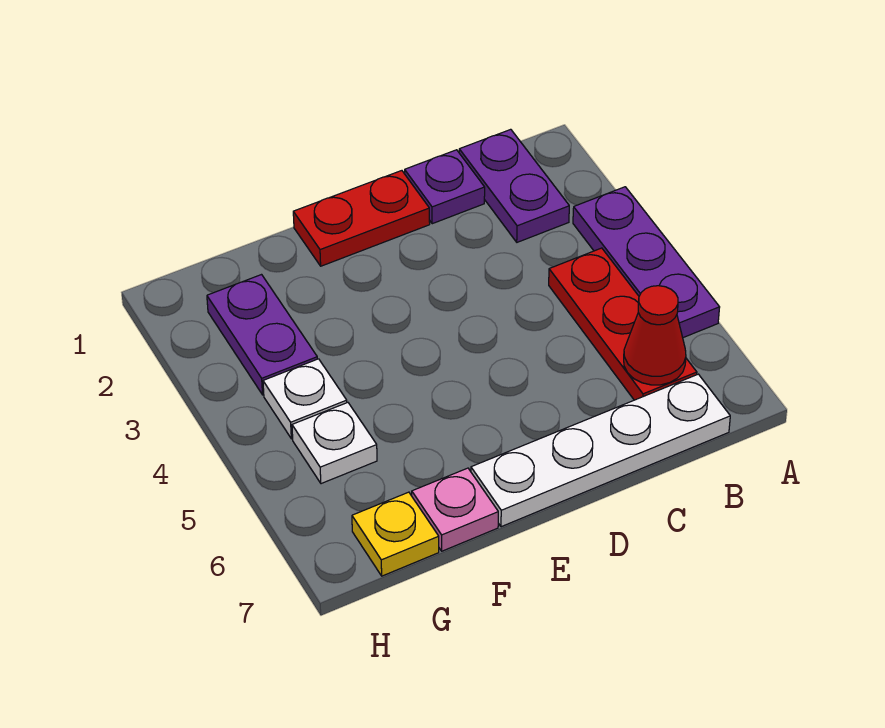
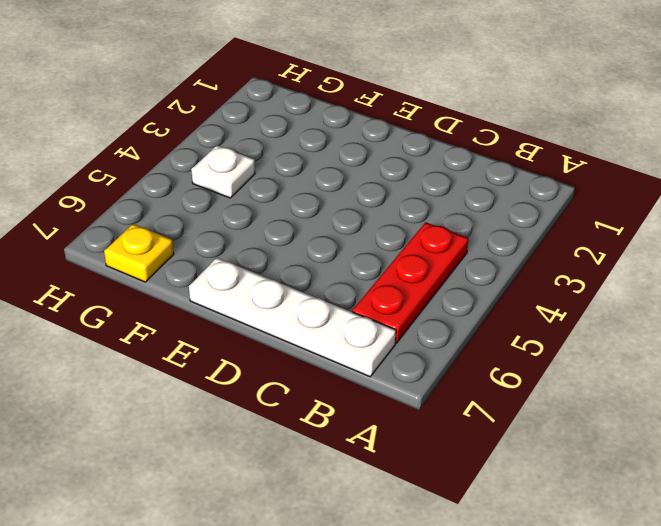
none -> purple 1x3 plate [573,187,720,338]
none -> purple 1x2 plate [459,129,569,242]
none -> purple 1x1 plate [405,150,485,224]

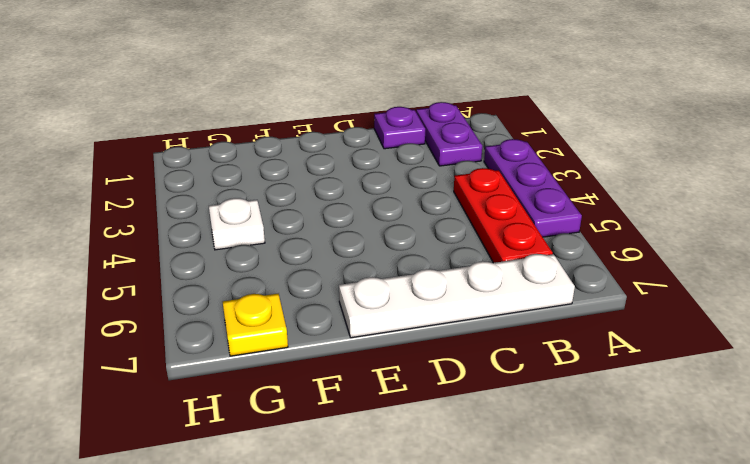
none -> red 1x2 plate [293,171,430,266]
none -> pink 1x1 plate [412,468,498,551]
none -> purple 1x2 plate [207,275,317,395]

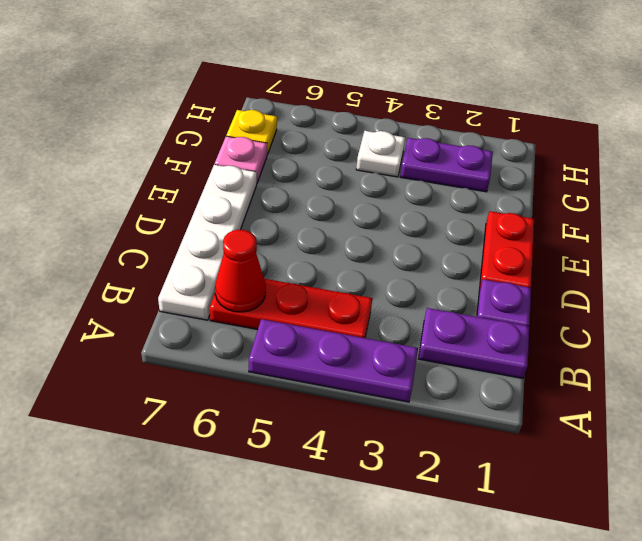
none -> white 1x1 plate [292,403,377,484]

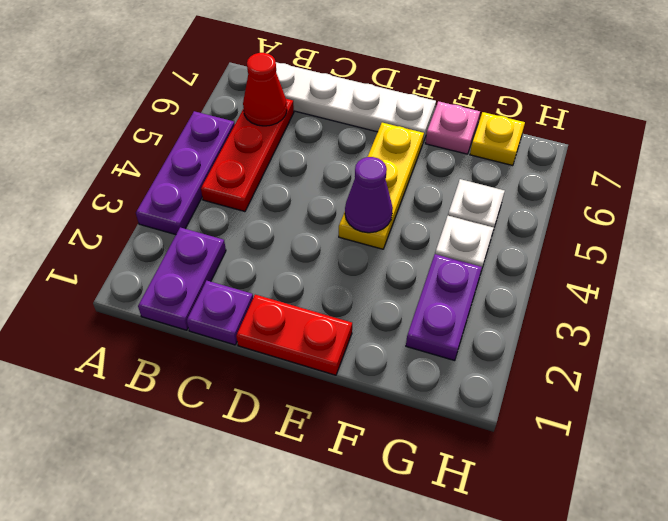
yellow 1x3 plate [339,123,424,249] -> none
purple 1x1 cone [345,157,393,233] -> none

